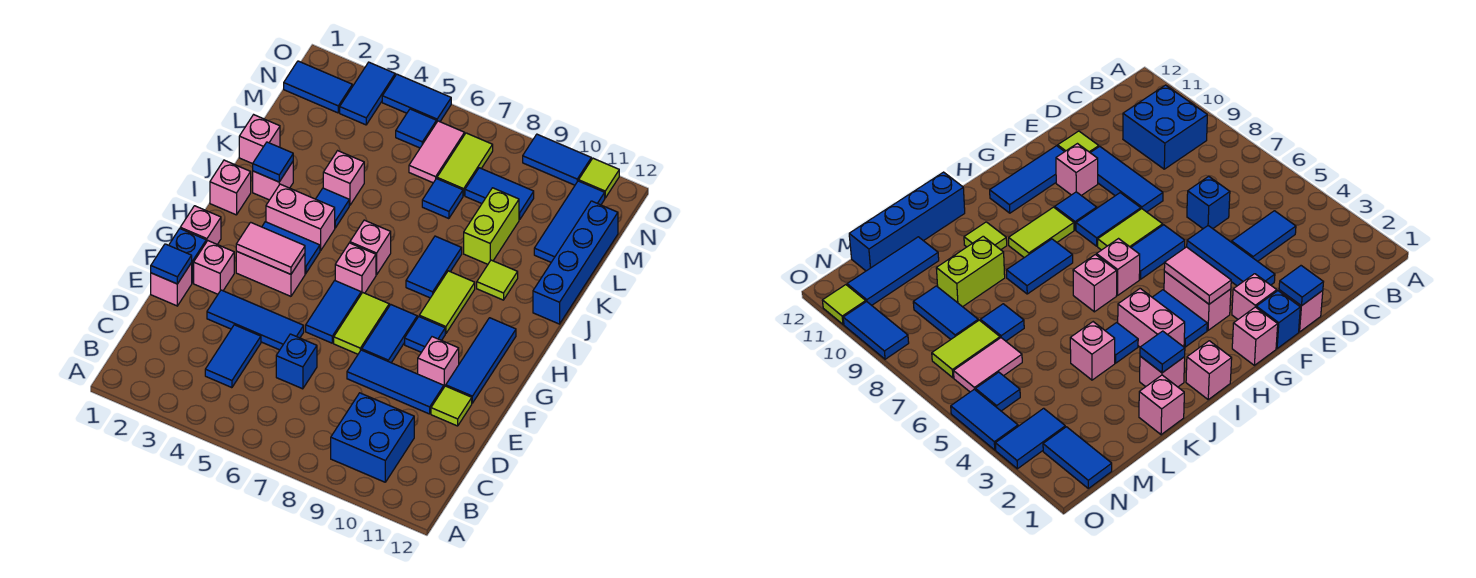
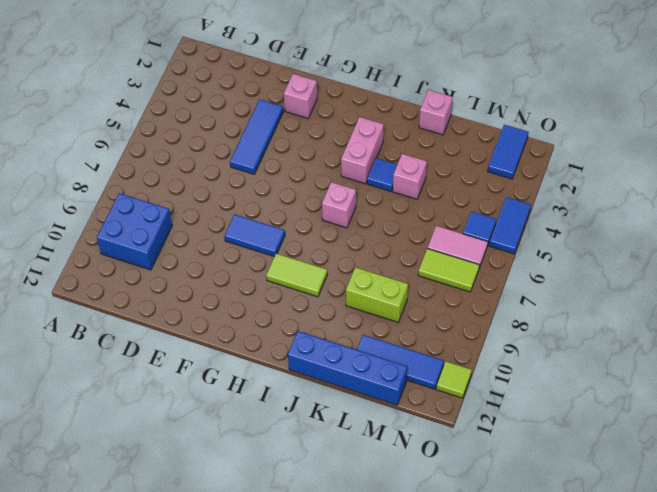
none -> blue 1x2 tile [205,325,261,388]
none -> blue 1x1 brick [276,334,317,389]
none -> pink 1x1 brick [151,263,192,306]
none -> blue 1x3 tile [347,350,444,414]

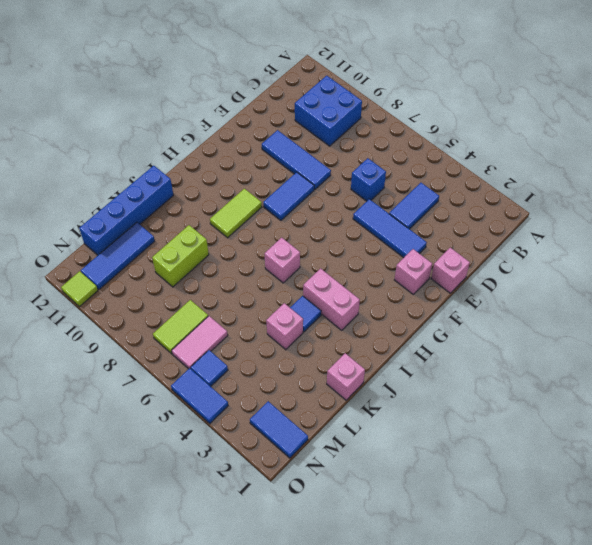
none -> lime 1x1 tile [431,386,472,426]
none -> blue 1x1 brick [169,229,206,283]
none -> blue 1x2 tile [306,281,361,343]
none -> lime 1x2 tile [334,293,389,354]

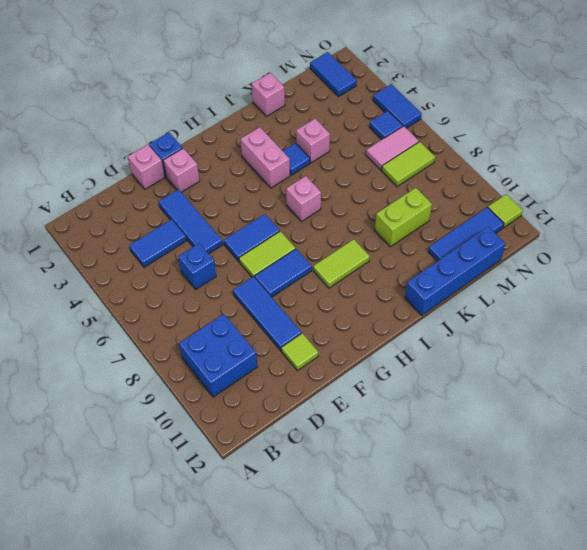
none -> pink 1x1 brick [418,337,459,387]
none -> blue 1x3 tile [446,318,516,403]
none -> pink 1x1 brick [180,206,221,244]
none -> pink 1x2 brick [236,251,305,296]

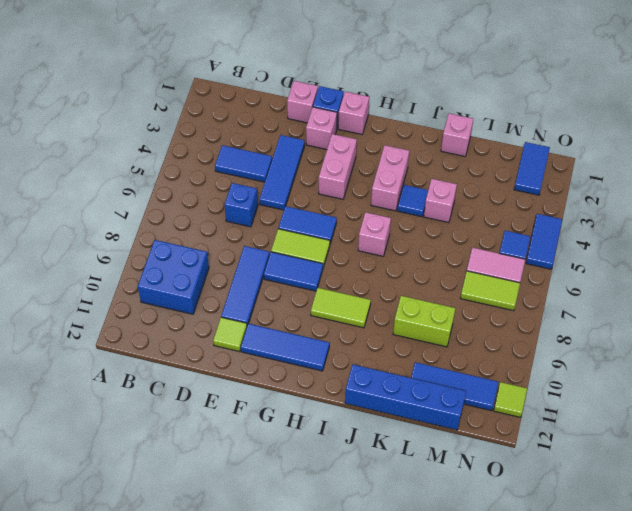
none -> pink 1x1 brick [418,337,459,387]
none -> blue 1x1 tile [405,317,445,352]
none -> blue 1x2 tile [262,222,320,274]
none -> pink 1x1 brick [335,243,376,294]

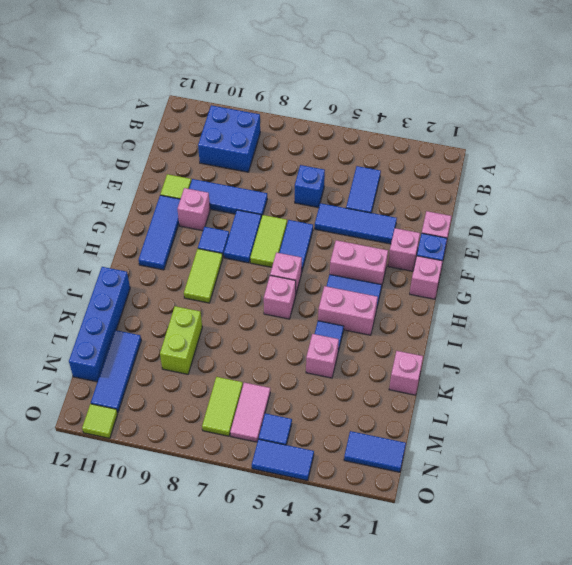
none -> pink 1x1 brick [210,160,251,215]
none -> blue 1x2 tile [406,236,462,298]
none -> pink 1x1 brick [253,162,293,200]
none -> lime 1x1 tile [477,260,518,300]

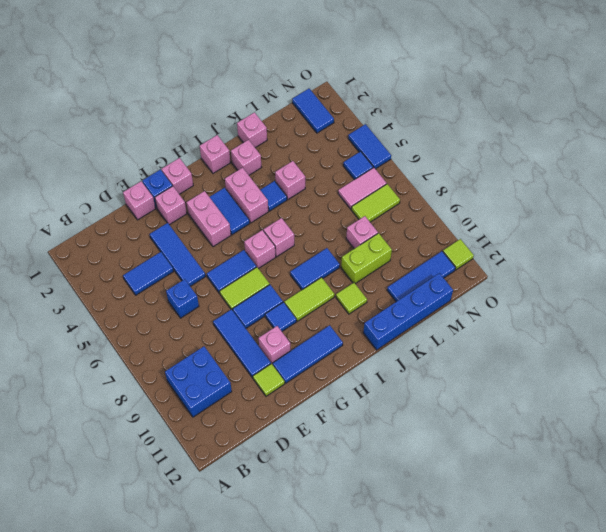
pink 1x1 brick [346,216,378,249] -> none
none -> blue 1x1 tile [422,179,463,219]
none -> blue 1x2 tile [465,168,534,220]
none -> blue 1x2 tile [340,62,395,125]
none -> blue 1x2 tile [523,134,591,185]

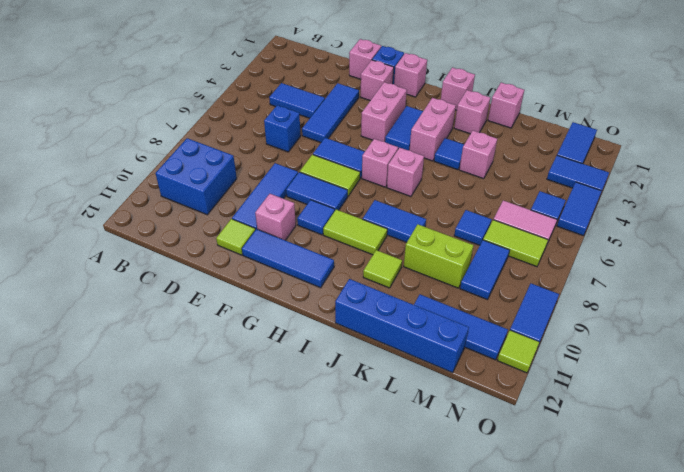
none -> blue 1x1 tile [151,244,192,284]
none -> pink 1x2 tile [236,222,305,274]
none -> blue 1x1 tile [253,142,293,182]

